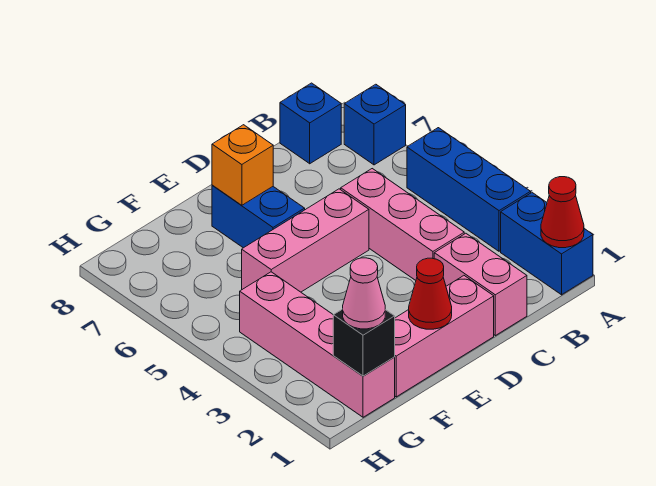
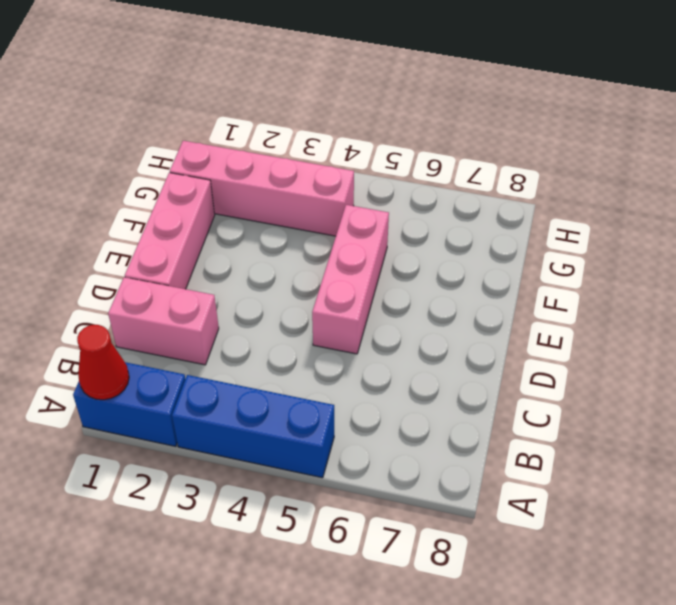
none -> blue 1x1 brick [344,84,406,165]
none -> blue 1x1 brick [280,83,341,164]
none -> pink 1x3 brick [341,169,464,280]

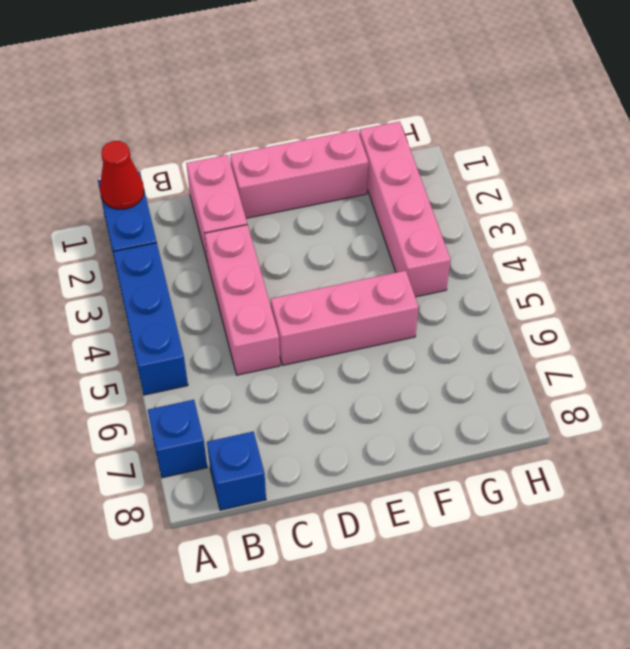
none -> blue 1x2 brick [212,185,305,248]
none -> red 1x1 cone [409,258,452,329]
none -> orange 1x1 brick [212,125,273,205]

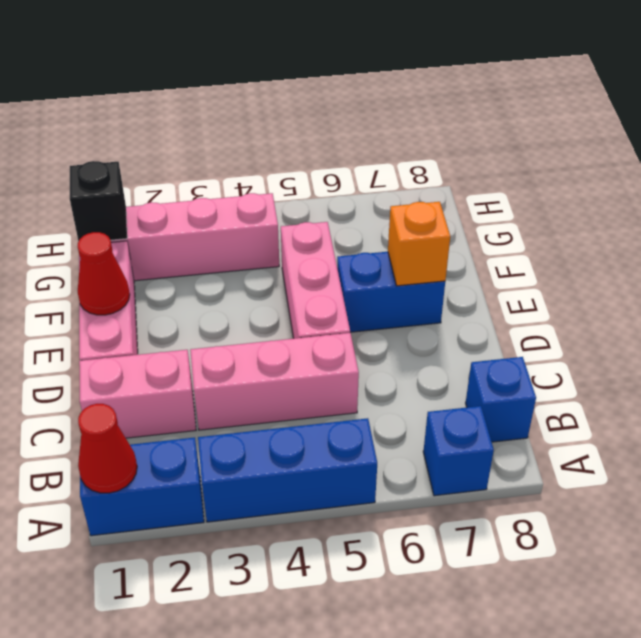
none -> pink 1x1 cone [343,258,385,329]

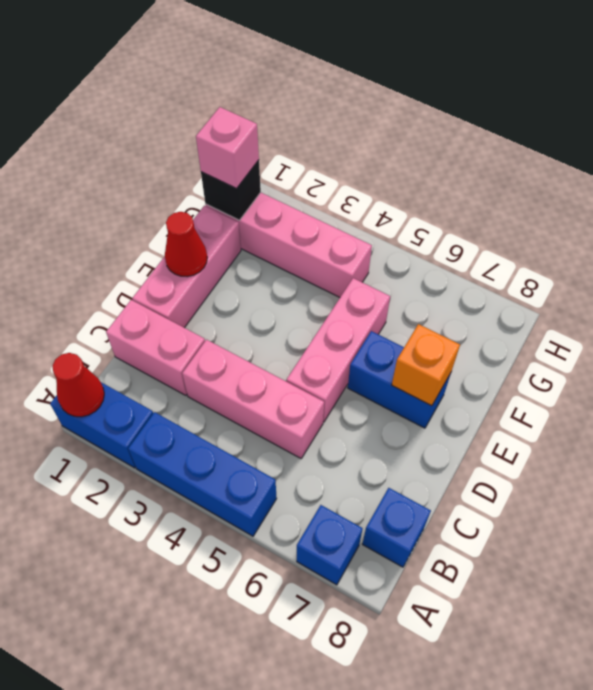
pink 1x1 brick [196,107,259,189] -> pink 1x1 cone [343,258,385,329]

